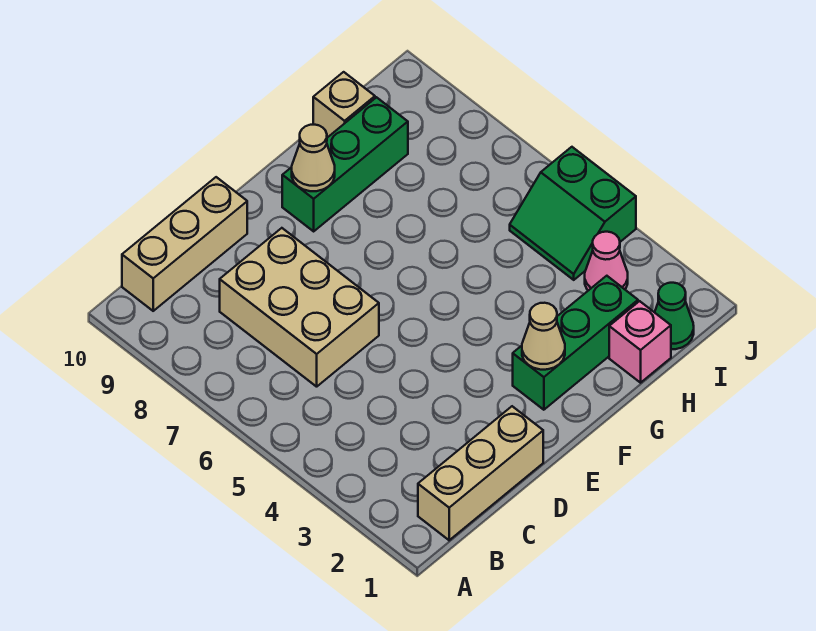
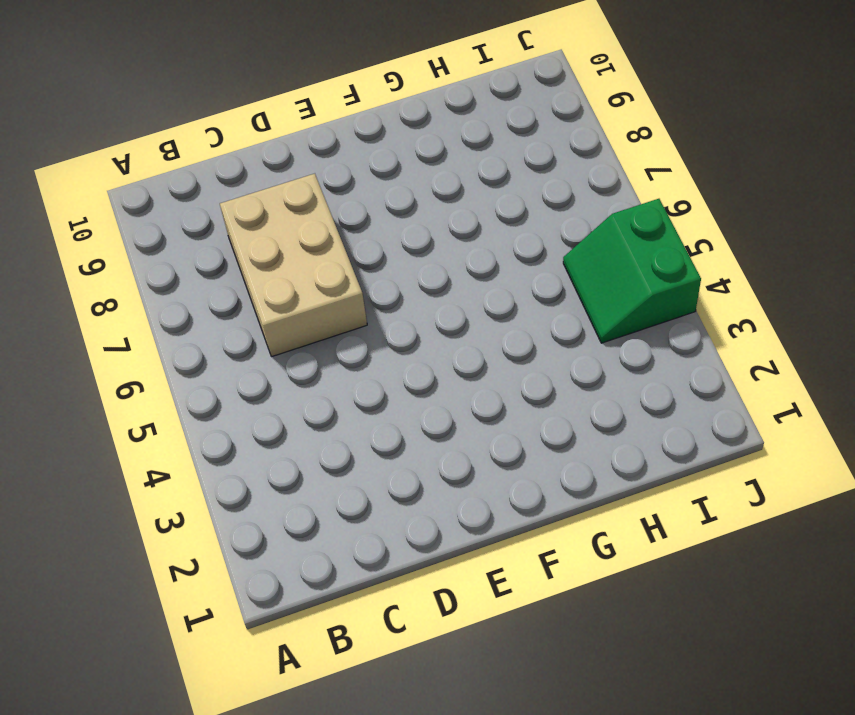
none -> tan 1x3 brick [418,406,543,540]
none -> tan 1x3 brick [122,177,247,311]
none -> green 1x3 brick [513,276,638,410]

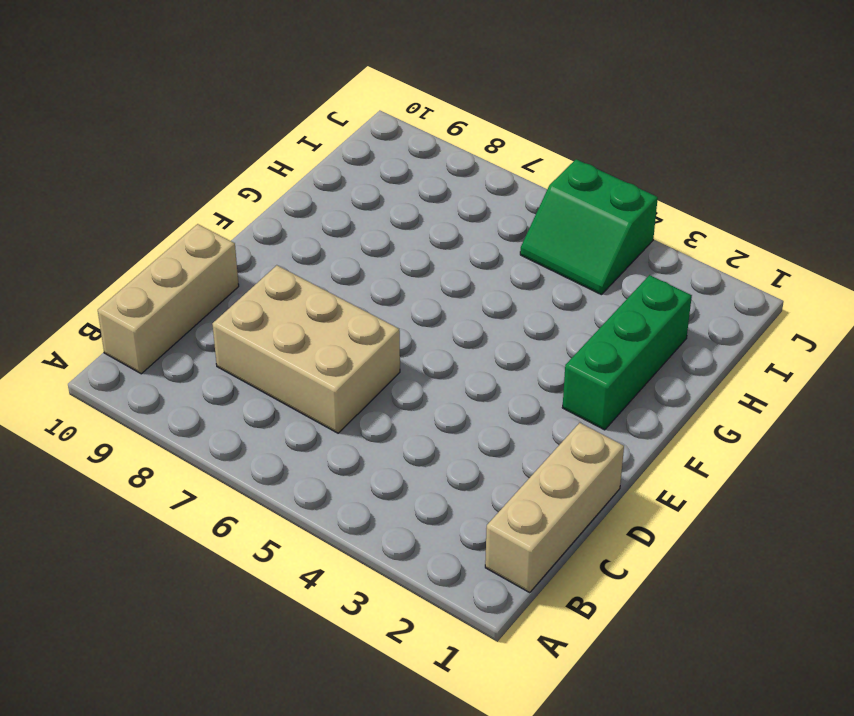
none -> green 1x3 brick [282,97,408,231]
none -> pink 1x1 brick [609,301,671,383]
none -> tan 1x1 brick [313,72,375,138]

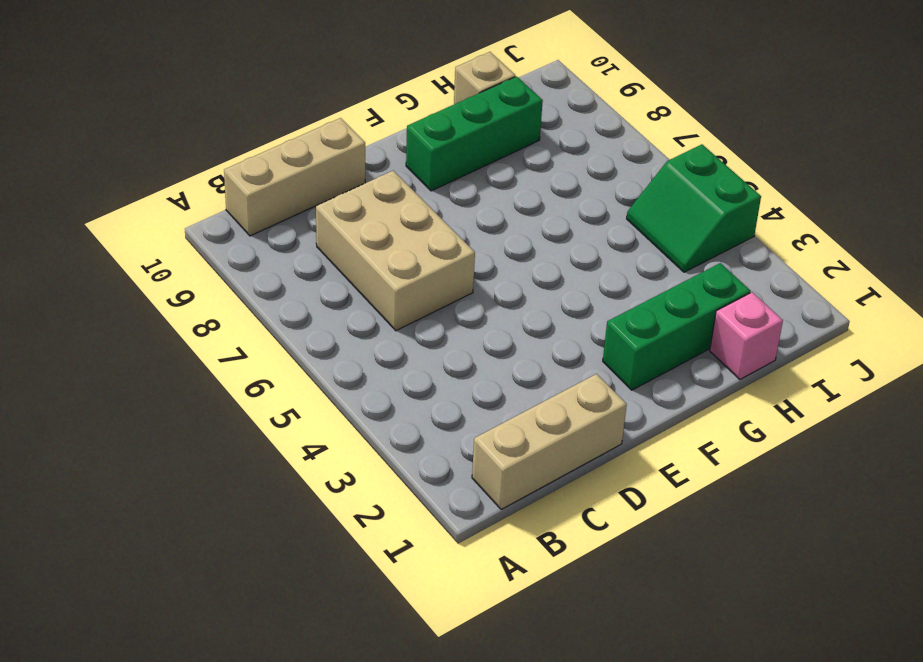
none -> green 1x1 cone [655,283,694,349]
none -> pink 1x1 cone [585,232,628,291]
none -> tan 1x1 cone [522,303,565,370]

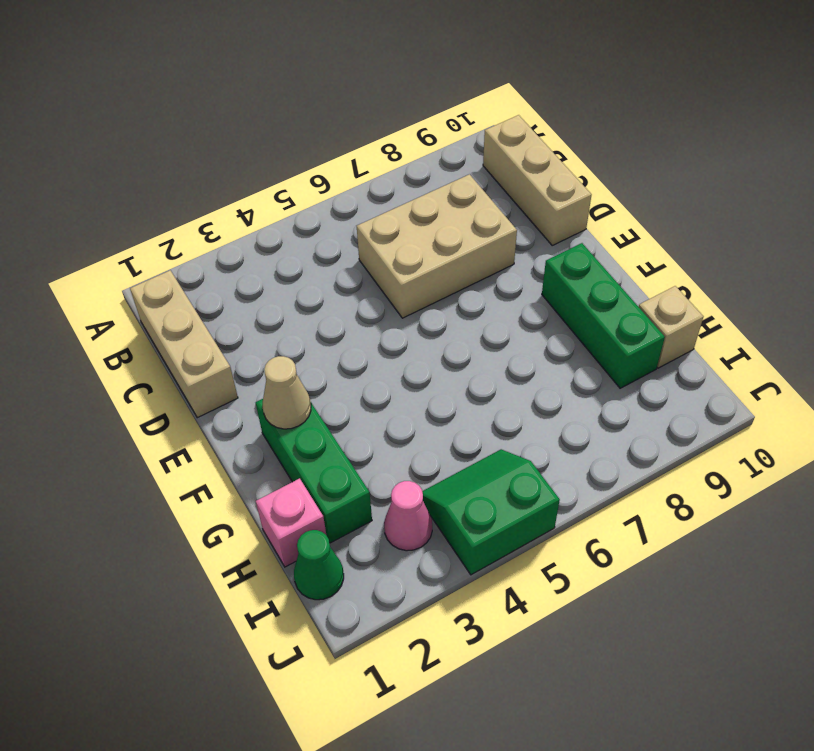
none -> tan 1x1 cone [292,125,335,191]

